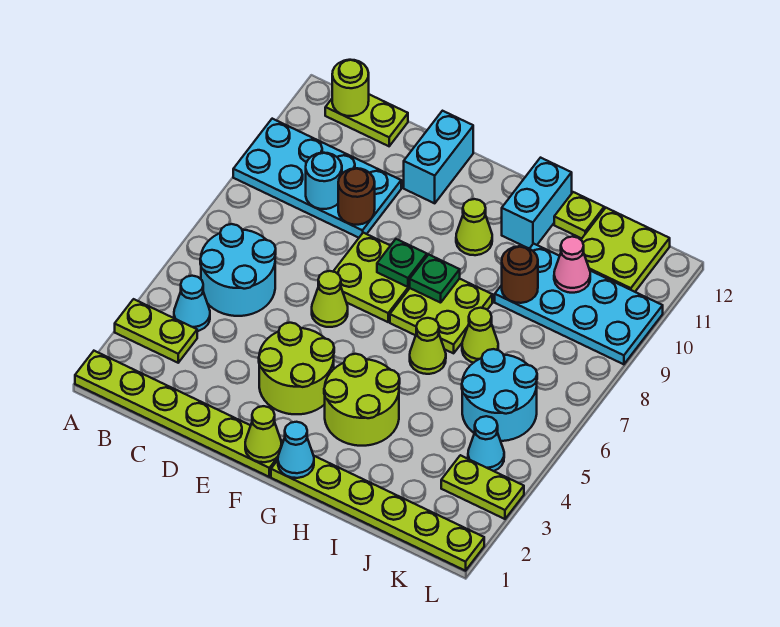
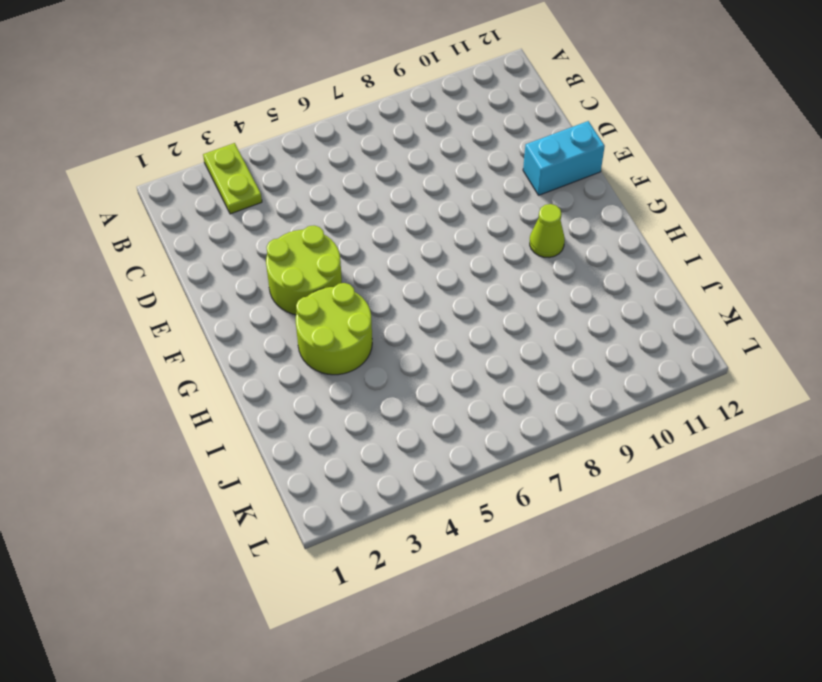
none -> lime 1x6 plate [75,351,283,477]
none -> cyan 2x4 plate [233,119,401,238]
none -> cyan 1x1 cone [174,276,210,331]
none -> cyan 2x2 round brick [200,224,276,316]

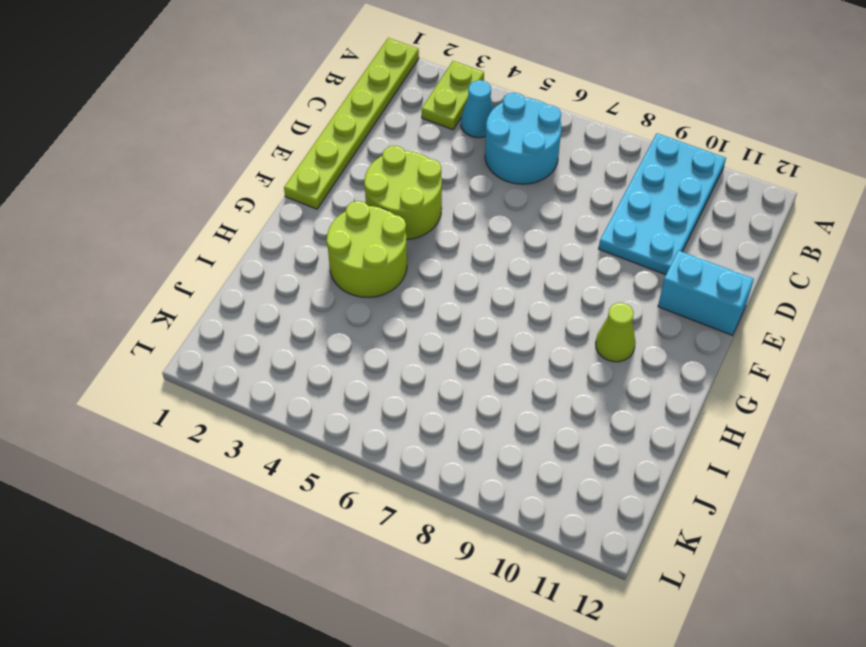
none -> lime 1x2 plate [325,94,408,146]
none -> lime 1x1 cone [312,271,348,327]
none -> lime 2x2 plate [333,233,410,322]
none -> lime 1x6 plate [271,456,484,571]

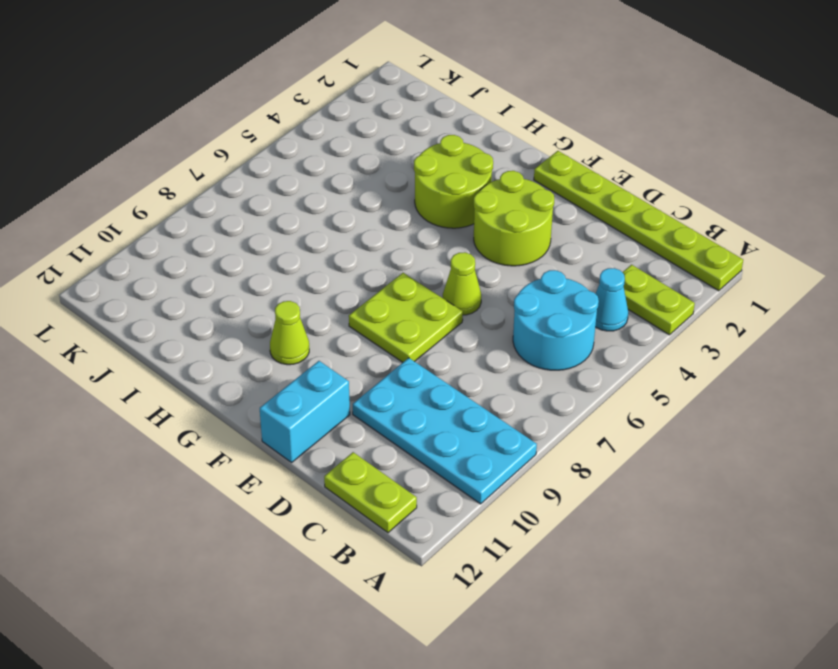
none -> lime 1x6 plate [271,456,484,571]
none -> lime 2x2 plate [390,279,492,353]
none -> lime 1x1 cone [410,318,446,374]
none -> cyan 1x2 brick [502,158,572,249]

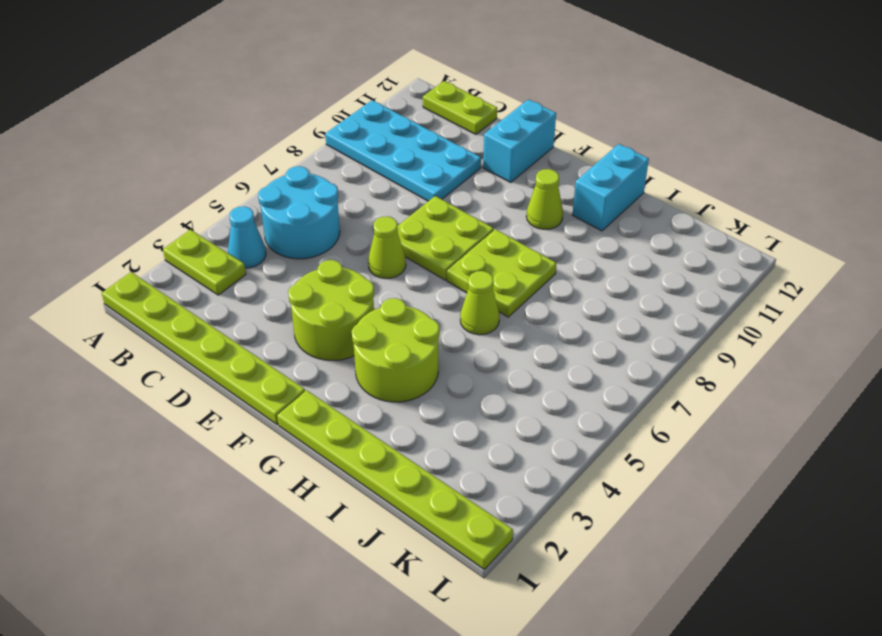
none -> lime 1x1 cone [462,308,498,363]
none -> cyan 2x4 plate [495,244,663,364]
none -> lime 1x1 plate [554,192,604,239]
none -> cyan 2x2 round brick [462,349,537,441]

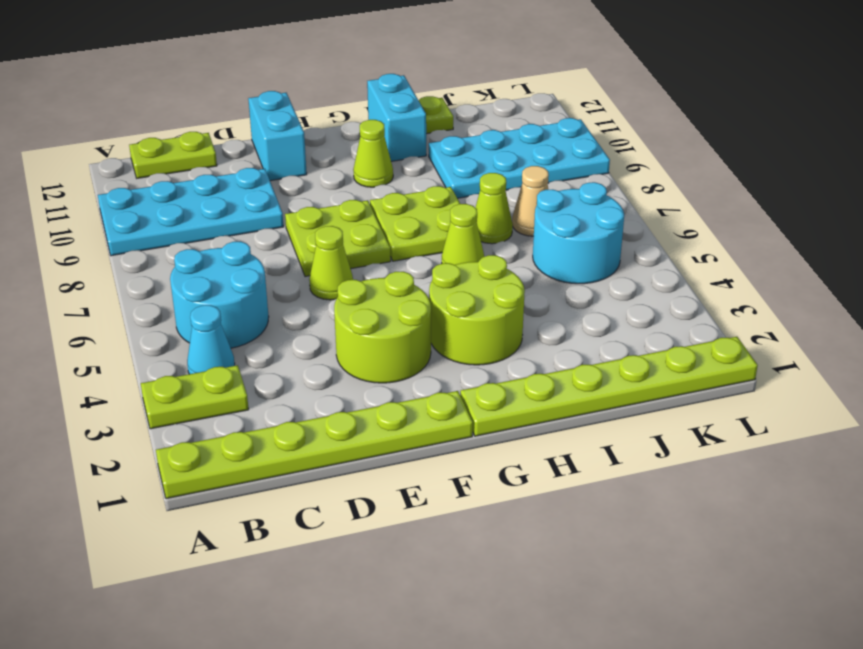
tan 1x1 cone [512,166,549,236] -> none
none -> lime 2x2 plate [581,208,670,292]
none -> lime 1x2 plate [441,455,524,519]
none -> cyan 1x1 cone [468,416,504,471]
none -> lime 1x1 round brick [332,60,369,116]

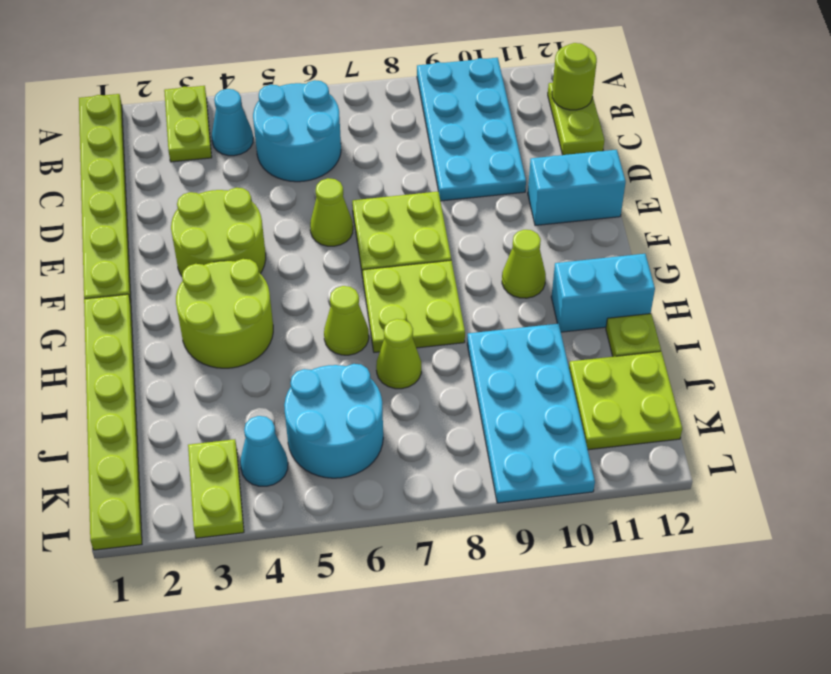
none -> cyan 1x1 round brick [306,153,342,209]
none -> brown 1x1 round brick [338,168,375,225]
none -> lime 1x1 cone [245,406,281,462]
none -> green 1x1 plate [377,239,427,287]

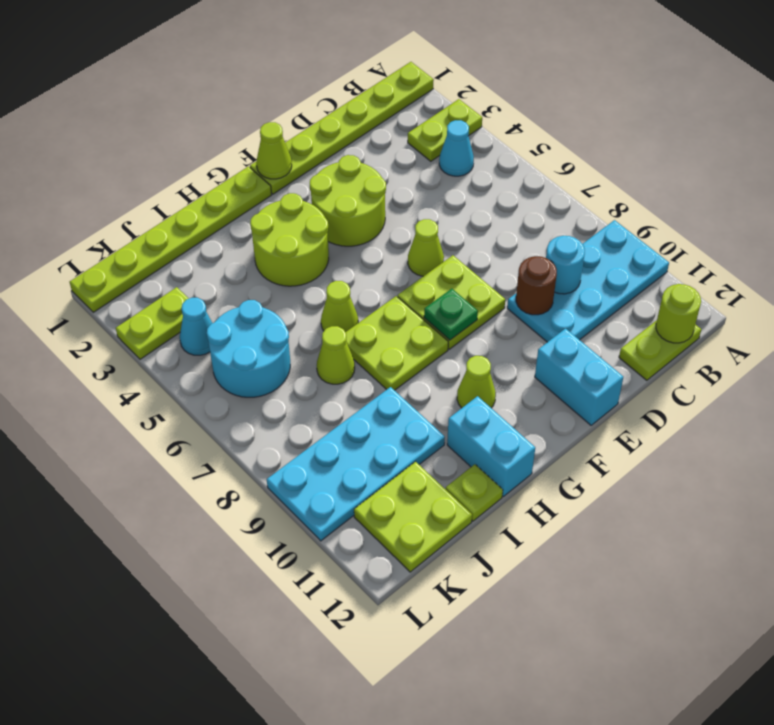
none -> cyan 2x2 round brick [200,224,276,316]
none -> cyan 1x1 cone [278,422,314,478]
none -> green 1x1 plate [410,254,460,303]
none -> brown 1x1 round brick [502,246,538,303]

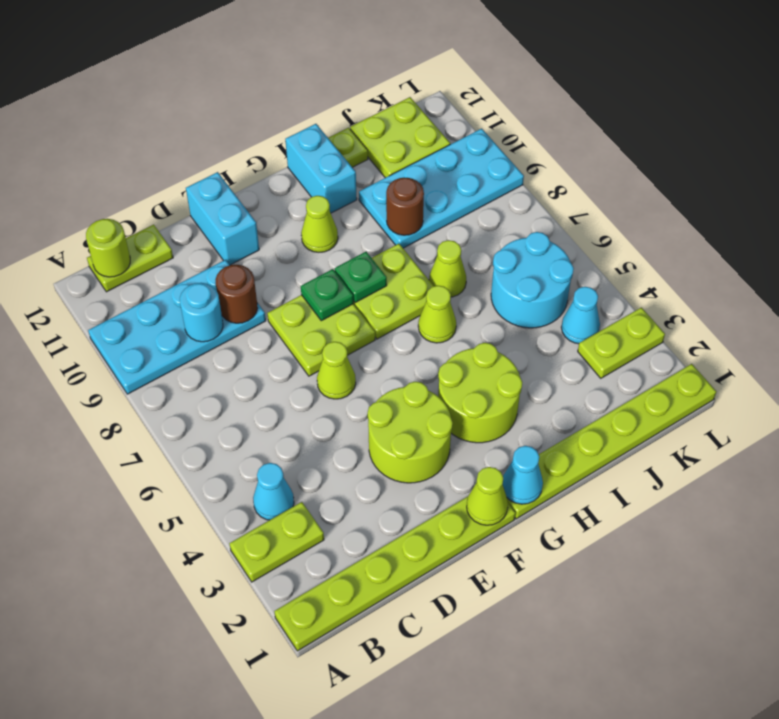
none -> cyan 2x2 round brick [200,224,276,316]
none -> pink 1x1 cone [554,237,590,293]

